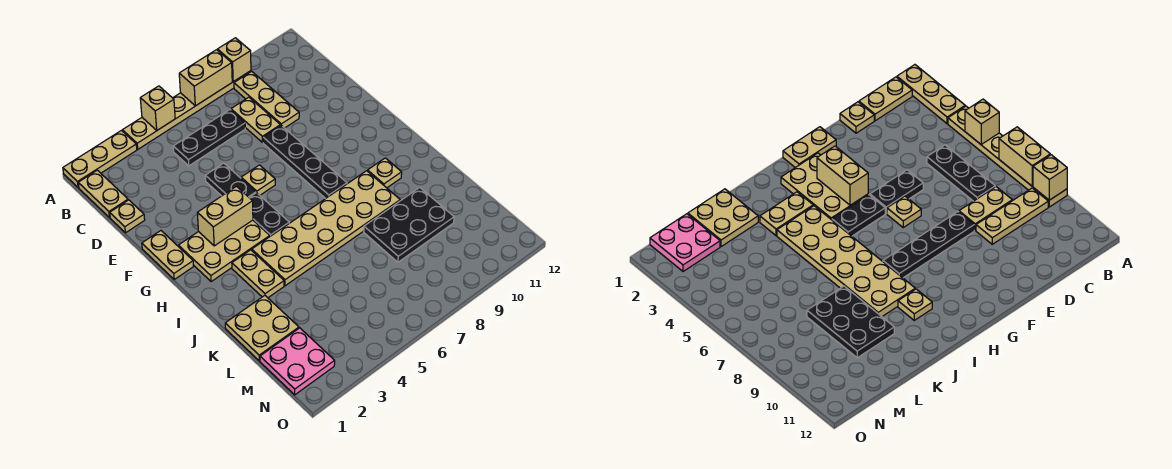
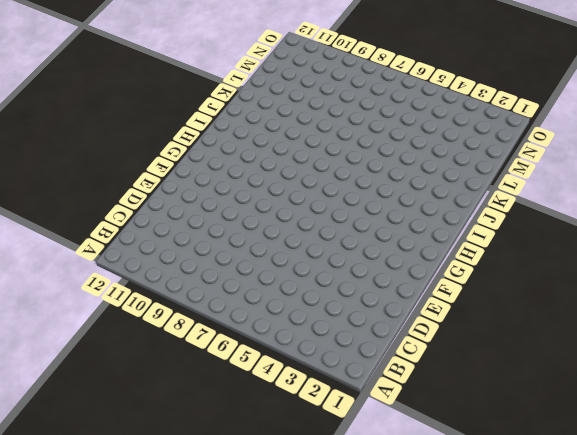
none -> tan 1x3 plate [63,131,137,187]
none -> tan 1x6 plate [122,71,251,149]
none -> tan 1x2 plate [78,170,128,217]

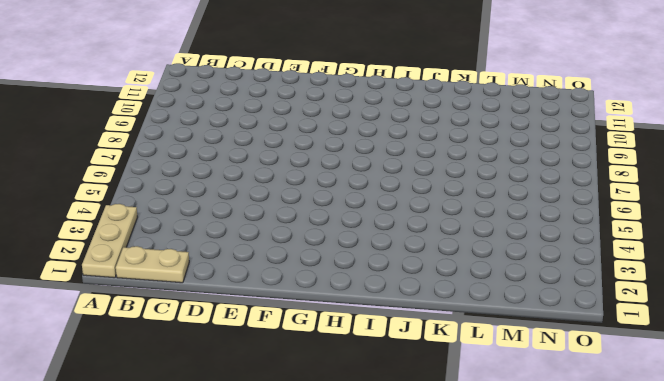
none -> tan 1x6 plate [122,71,251,149]
none -> tan 1x3 plate [234,71,299,128]
none -> black 1x3 plate [173,110,245,166]

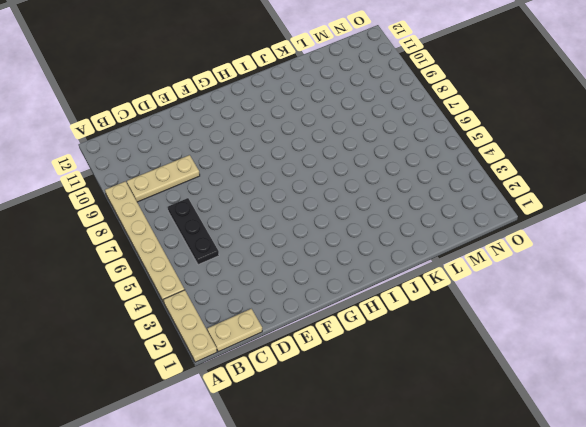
none -> tan 1x2 plate [231,97,280,142]
none -> tan 1x1 plate [110,200,145,233]
none -> black 1x2 plate [205,163,256,197]

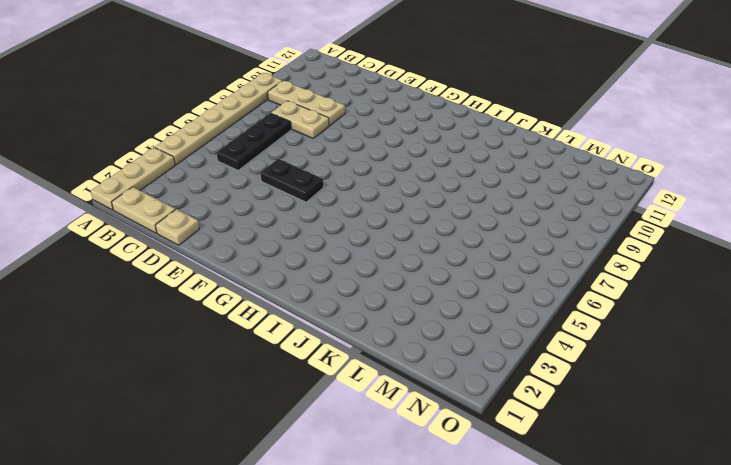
none -> black 1x4 plate [263,126,347,198]
none -> tan 1x2 plate [142,231,193,279]
none -> tan 1x1 plate [241,165,275,195]

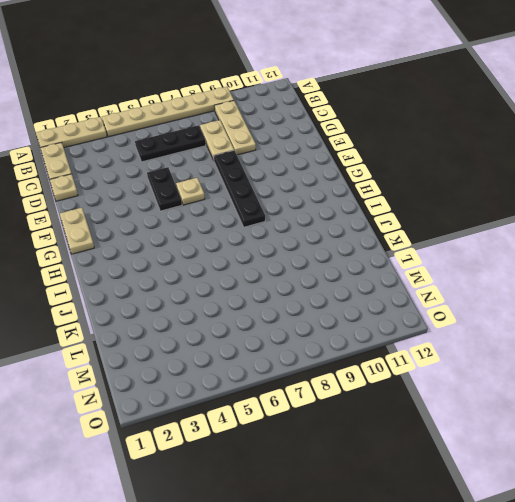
none -> tan 2x3 plate [178,220,270,282]
none -> black 1x2 plate [249,193,289,236]
none -> tan 1x2 plate [232,250,284,298]

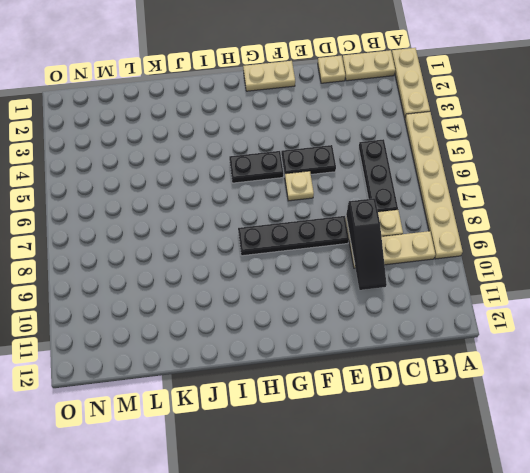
black 1x3 slope [346,198,387,290] -> none
none -> tan 2x3 plate [178,220,270,282]
none -> tan 1x2 plate [232,250,284,298]
none -> tan 2x6 plate [252,171,400,286]

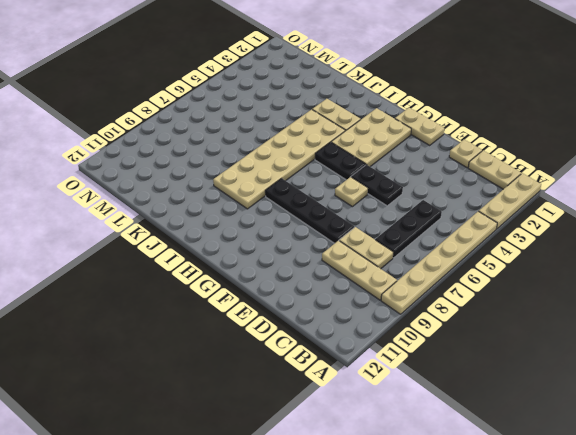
none -> tan 1x1 plate [368,158,402,188]
none -> tan 2x2 plate [225,296,299,361]
none -> black 2x3 plate [364,188,454,262]

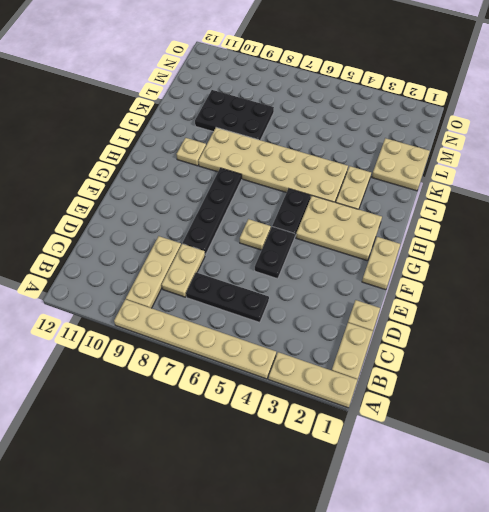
none -> pink 2x2 plate [260,328,335,395]
none -> tan 1x1 brick [140,86,175,130]
none -> tan 1x2 brick [179,50,232,106]

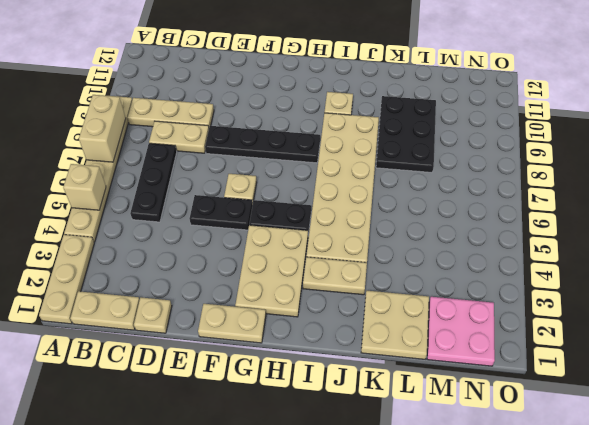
none -> tan 1x1 brick [217,38,251,82]
none -> tan 1x2 brick [197,186,253,246]

